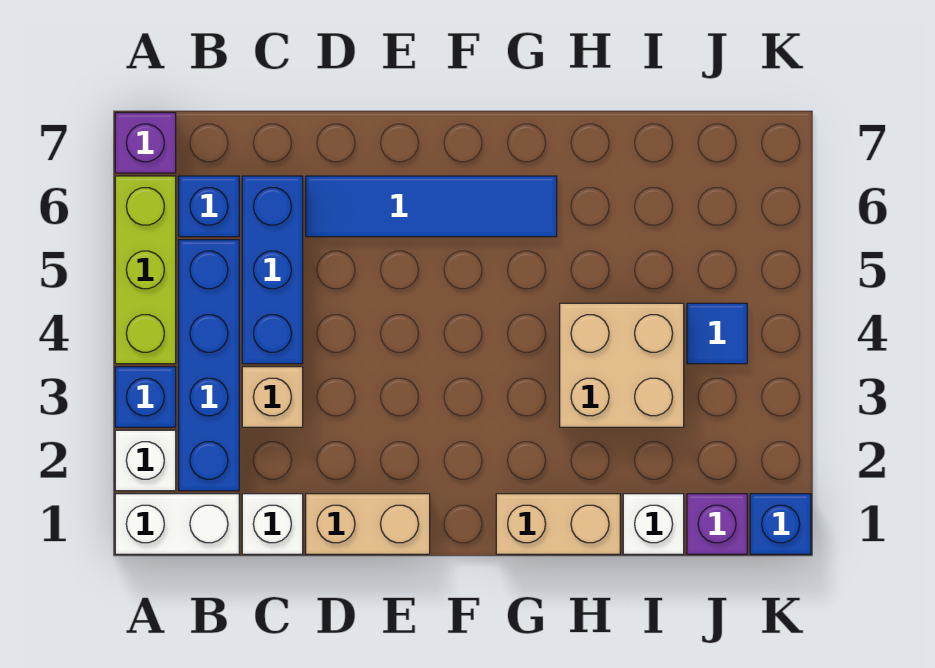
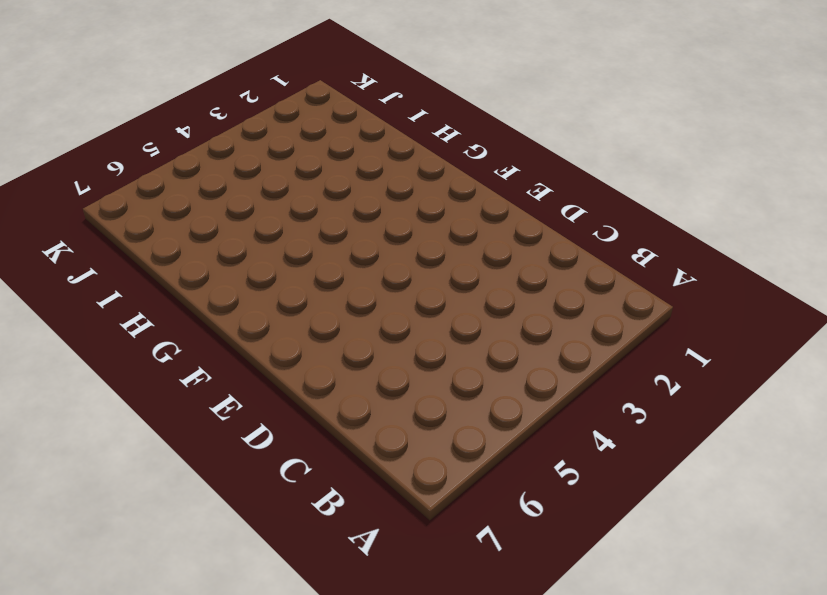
none -> white 1x2 brick [115,494,239,554]
none -> white 1x1 brick [115,430,176,491]
none -> blue 1x1 brick [115,367,176,427]

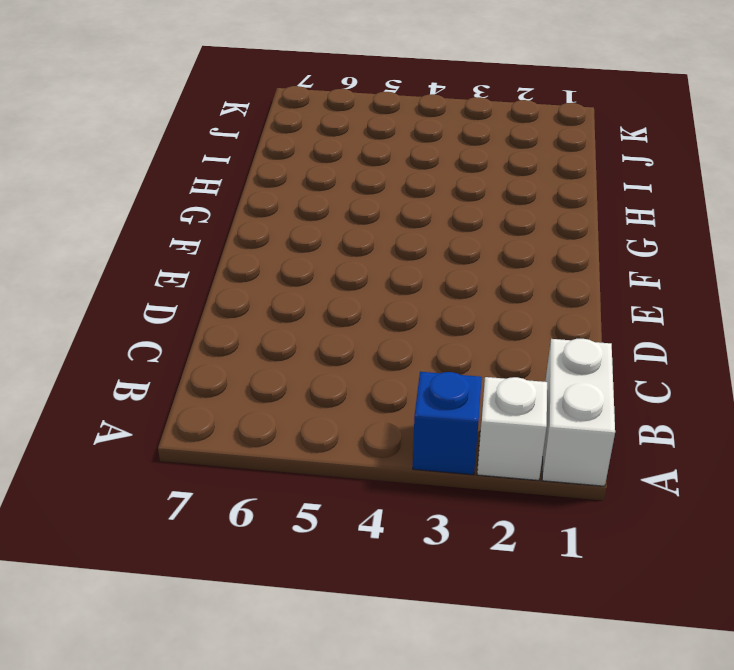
none -> lime 1x3 brick [115,176,176,364]
none -> purple 1x1 brick [115,113,176,173]
none -> blue 1x4 brick [179,240,239,491]

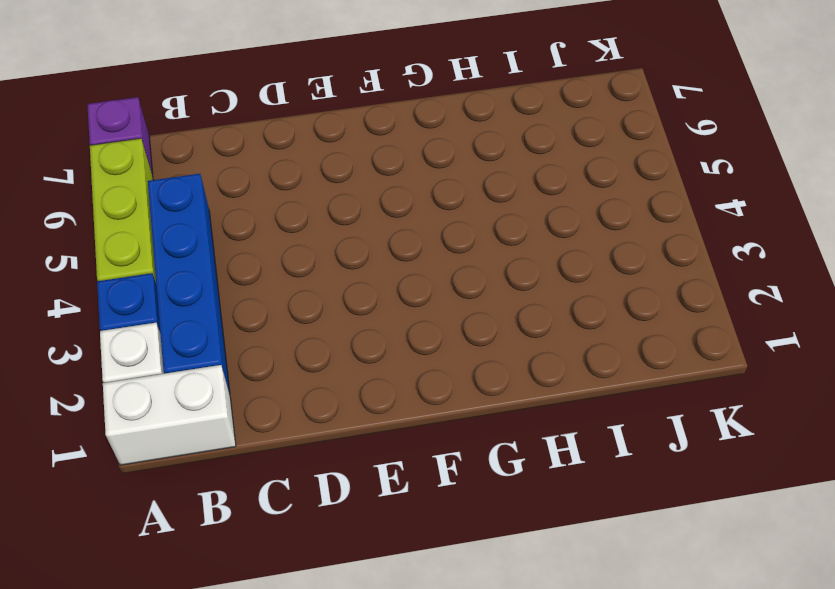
none -> blue 1x1 brick [179,176,239,237]
none -> white 1x1 brick [242,494,303,554]
none -> tan 1x1 brick [242,367,303,427]

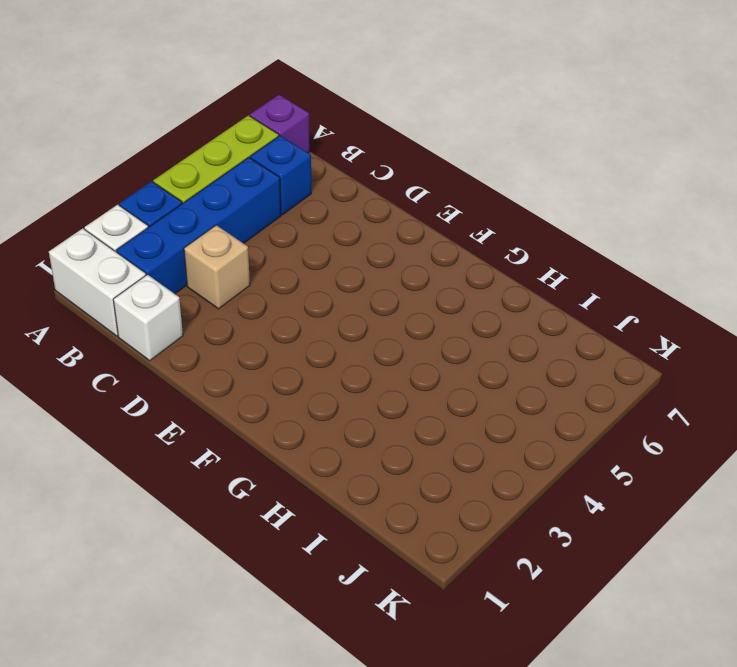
none -> blue 1x3 brick [242,176,303,364]
none -> tan 1x2 brick [306,494,430,554]
none -> blue 1x4 tile [306,176,557,237]

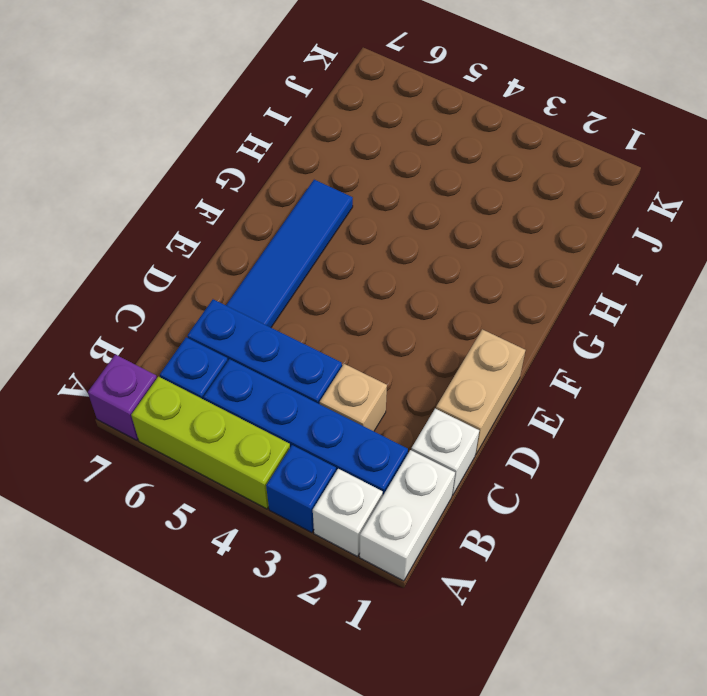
none -> tan 1x2 brick [496,494,620,554]
none -> tan 2x2 brick [560,303,684,427]
none -> white 1x1 brick [623,494,684,554]

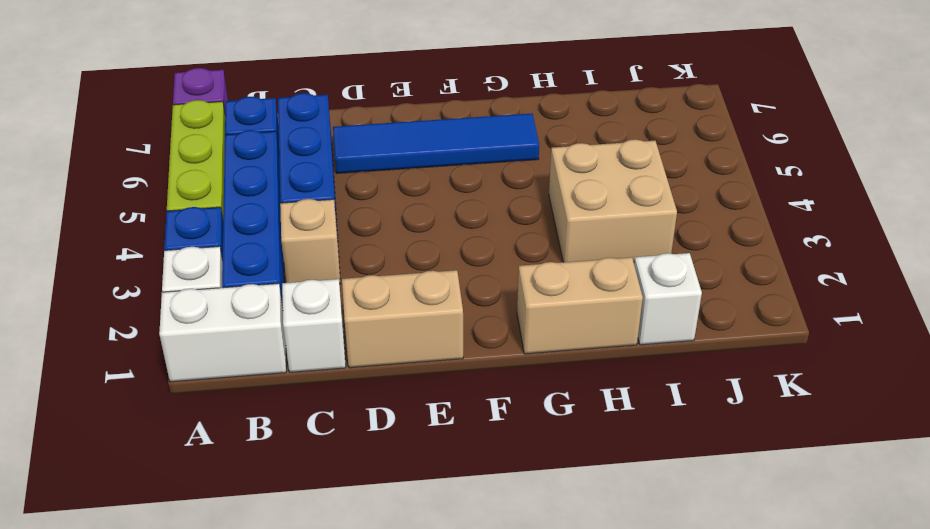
none -> purple 1x1 brick [687,494,747,554]
none -> blue 1x1 tile [687,303,747,364]
none -> blue 1x1 brick [750,494,811,554]

